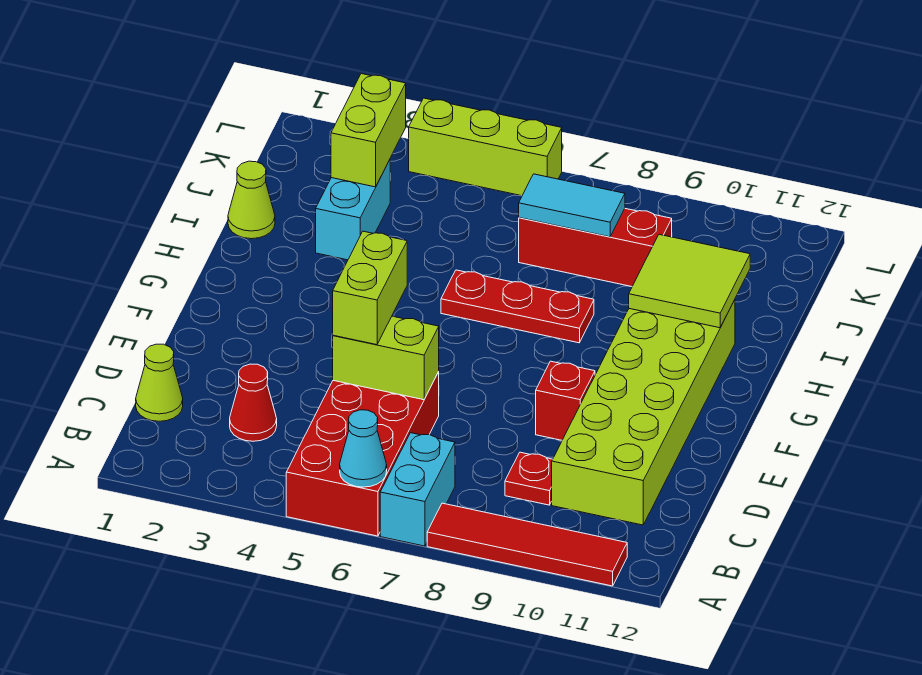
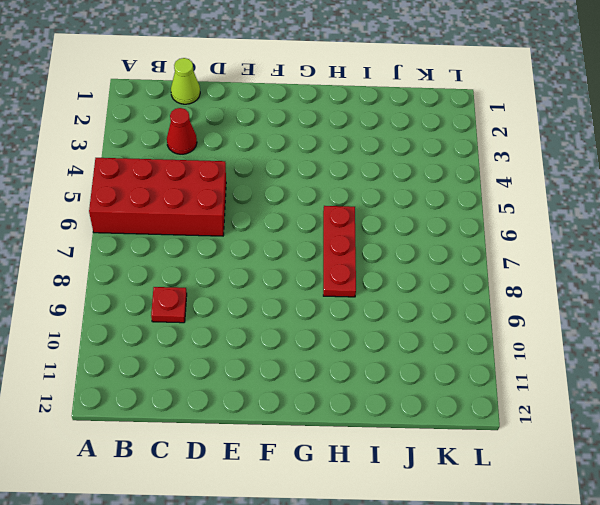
none -> cyan 1x2 brick [380,433,455,546]
none -> red 1x4 tile [427,503,627,586]
none -> lime 2x6 brick [552,300,735,525]

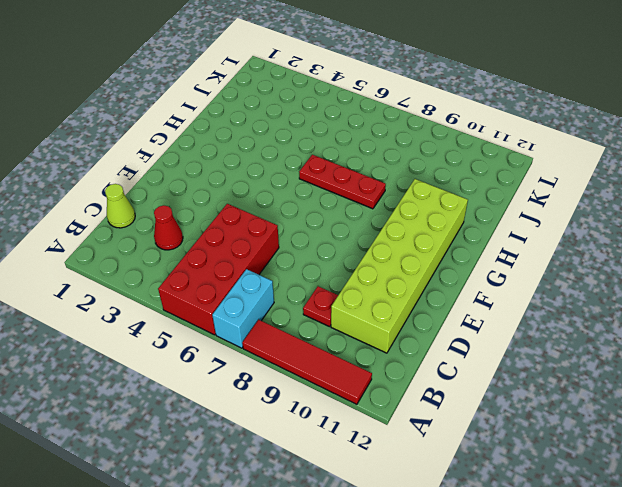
none -> red 1x1 brick [536,361,595,440]
none -> lime 1x1 cone [228,161,275,239]
none -> cyan 1x2 brick [316,160,390,260]

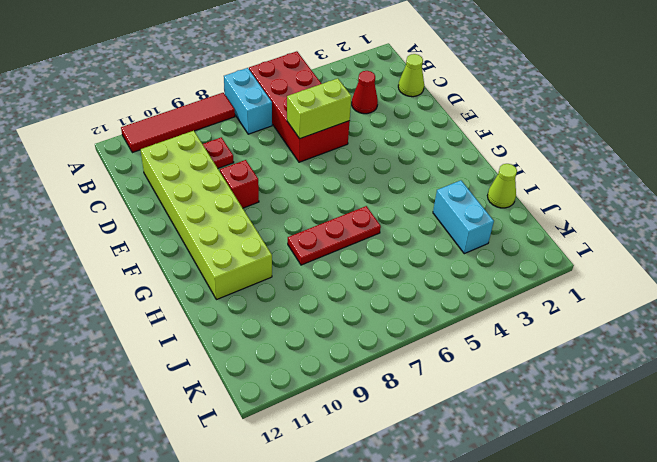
none -> red 1x3 brick [519,209,672,287]
none -> lime 1x3 brick [409,98,562,196]
none -> cyan 1x1 cone [340,410,387,487]

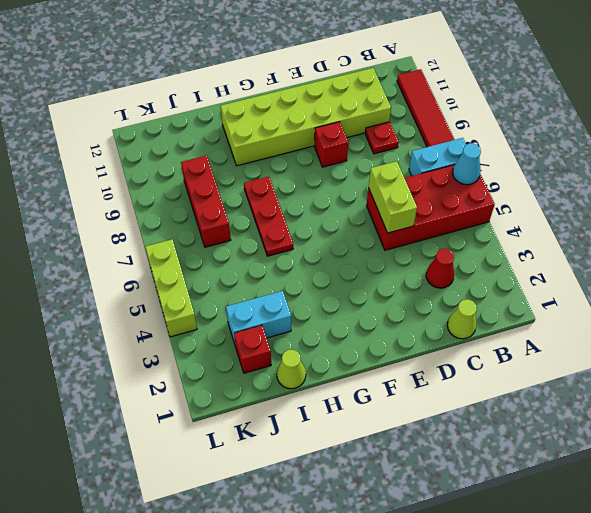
red 1x1 brick [234,325,271,373] -> none
none -> lime 2x2 tile [629,234,750,328]
none -> lime 1x2 brick [331,74,406,187]
none -> cyan 1x2 tile [519,174,625,237]

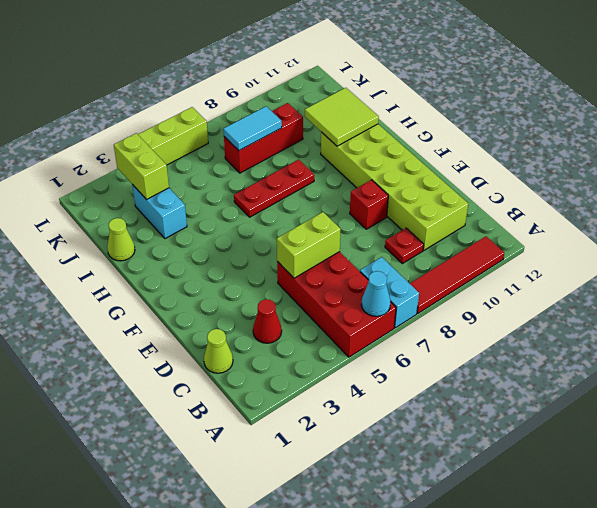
none -> lime 1x2 brick [333,231,407,345]

